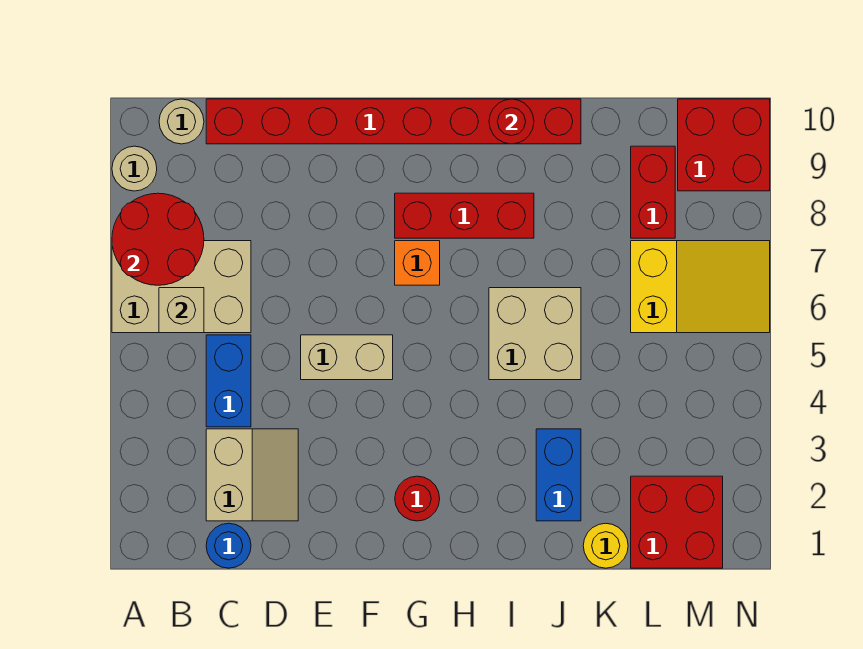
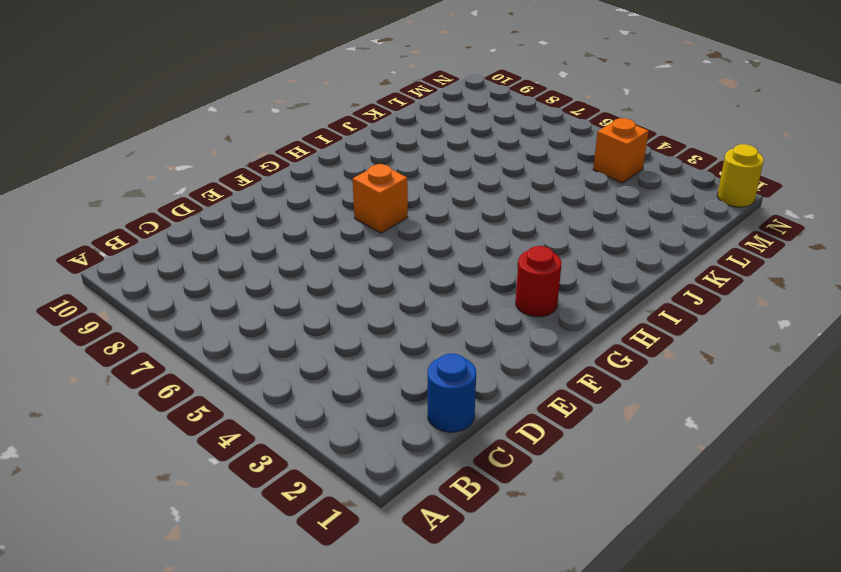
orange 1x1 brick [593,118,649,183] -> none
yellow 1x1 round brick [717,144,764,207] -> yellow 1x1 round brick moved to [583,523,628,568]
none -> tan 2x3 brick [112,241,251,333]
none -> tan 1x1 round brick [112,146,157,191]
none -> tan 1x1 round brick [159,99,204,144]

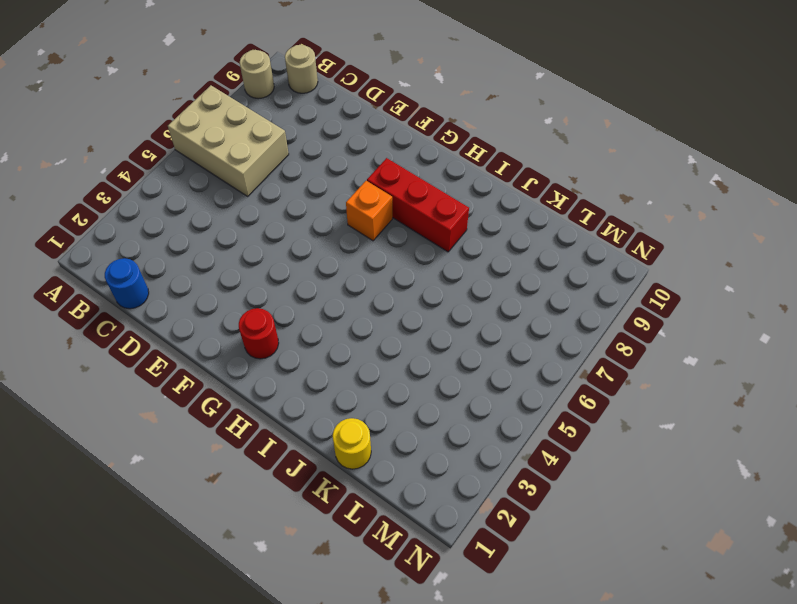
none -> tan 2x2 slope [206,429,298,521]
none -> blue 1x2 brick [206,335,251,427]
none -> red 1x8 brick [206,99,581,144]

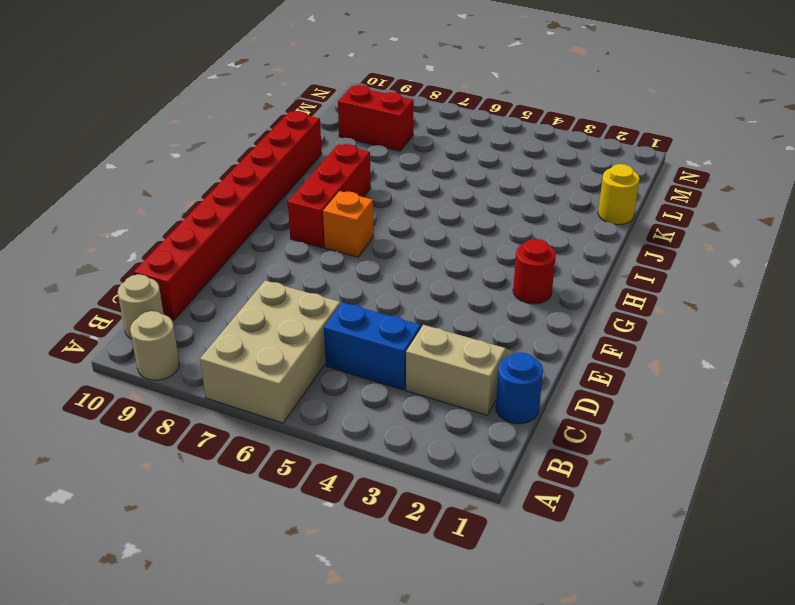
none -> tan 1x2 brick [301,335,393,380]
none -> tan 2x2 brick [489,288,581,380]
none -> blue 1x2 brick [536,429,581,521]

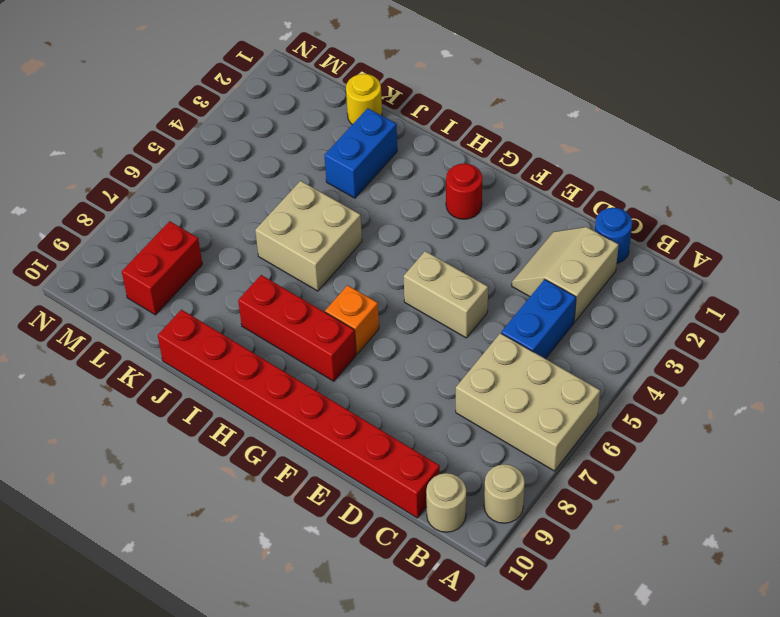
none -> red 2x2 brick [631,476,723,568]
none -> yellow 2x3 slope [631,241,770,333]
none -> red 2x2 brick [678,99,770,191]

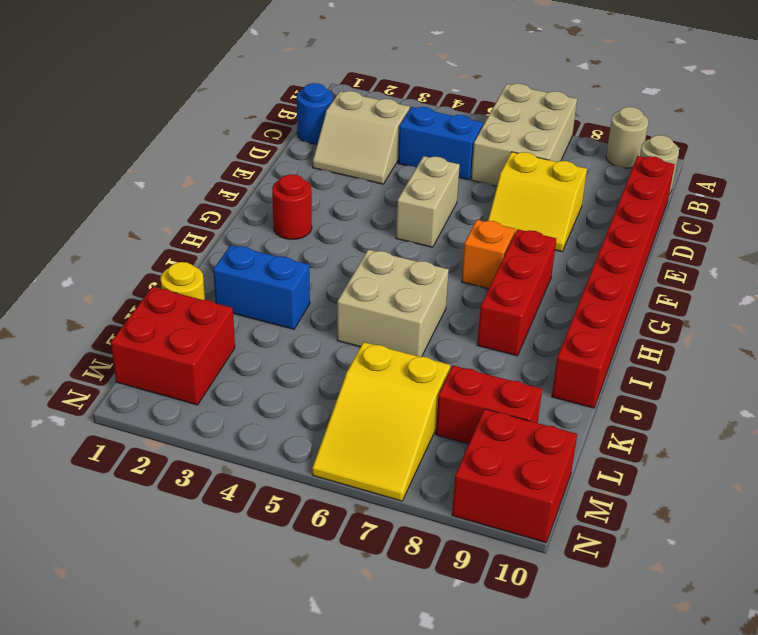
yellow 2x2 slope [488,152,587,252] -> none
none -> red 2x2 round brick [112,193,204,285]
none -> tan 1x1 brick [159,288,204,333]
none -> red 1x1 round brick [489,99,534,144]

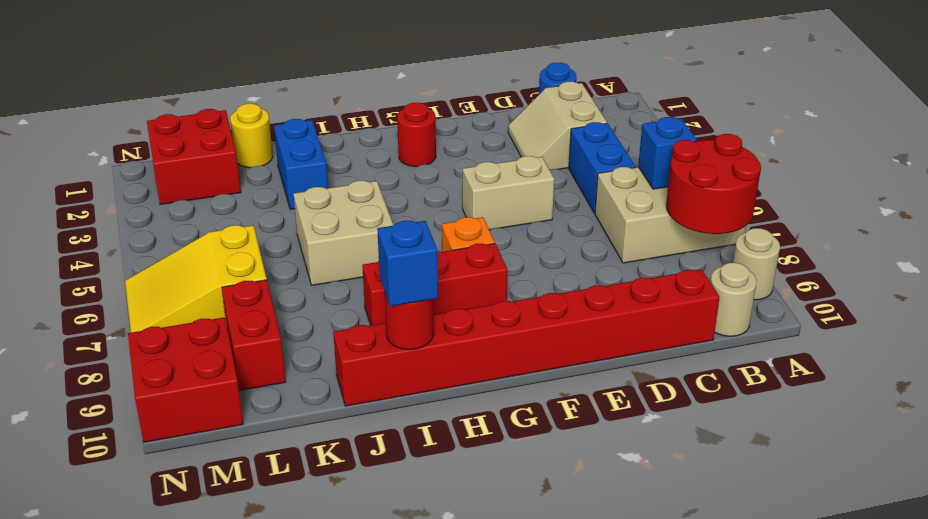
blue 1x1 brick [638,117,697,189] -> tan 1x1 brick [159,288,204,333]
blue 1x1 brick [377,221,438,306] -> none

